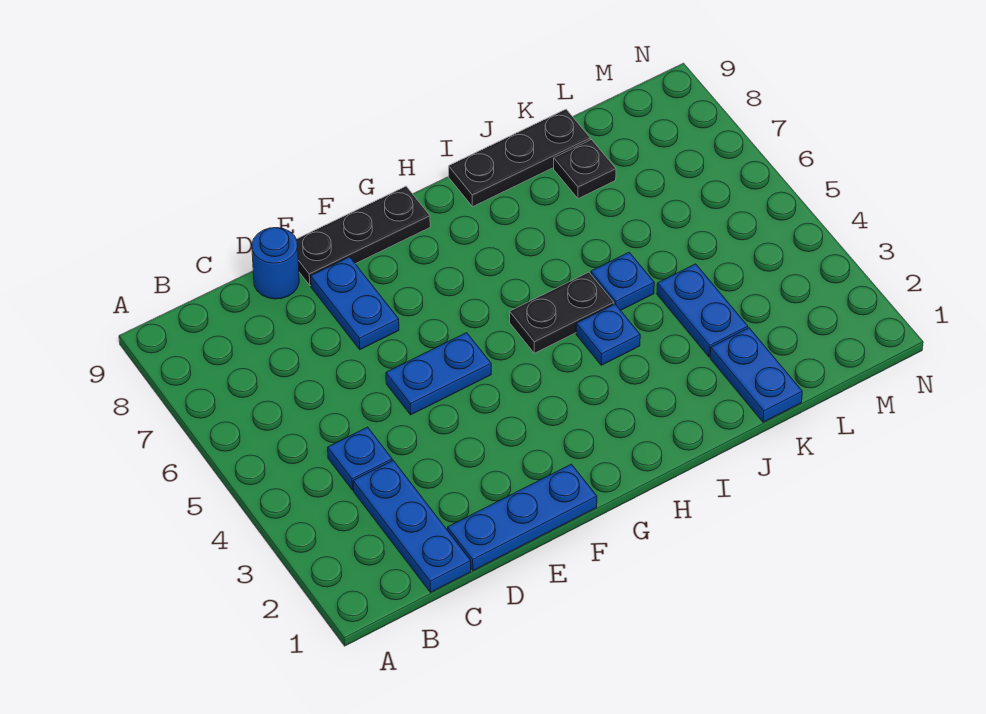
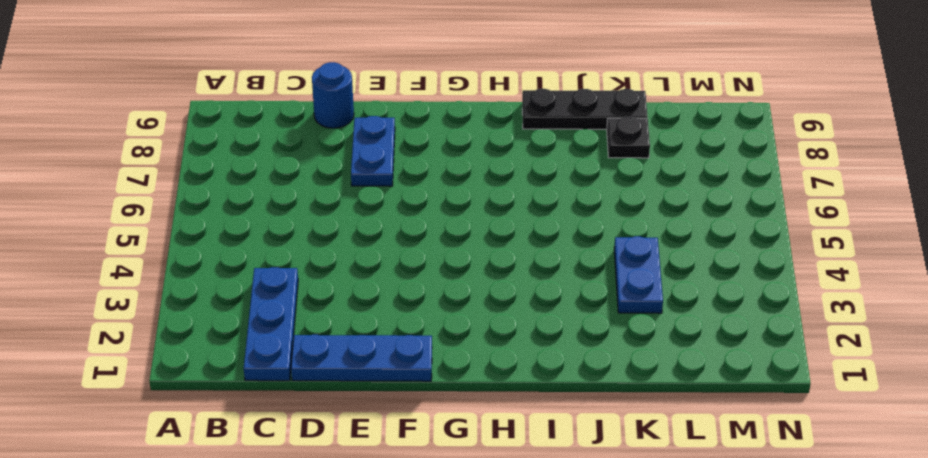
none -> blue 1x1 plate [328,427,392,490]
none -> blue 1x2 plate [386,333,491,415]
none -> black 1x3 plate [296,186,430,286]

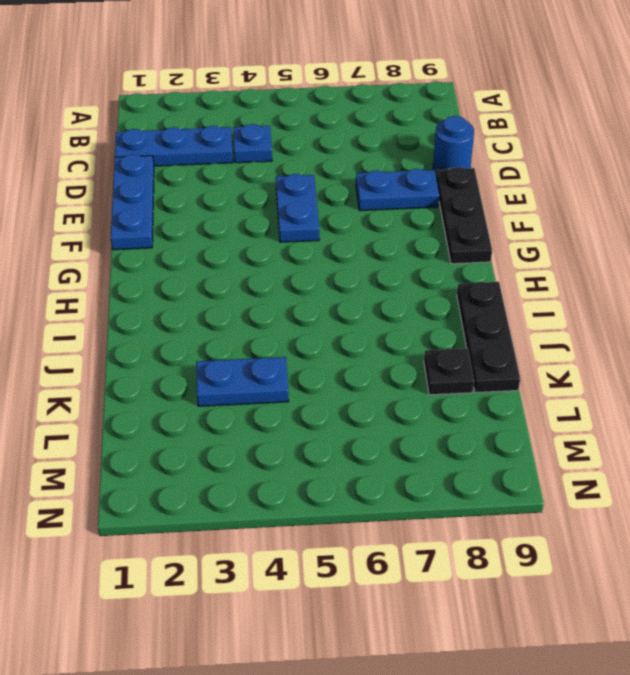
none -> black 1x2 plate [510,272,614,353]
none -> blue 1x1 plate [576,304,640,365]
none -> blue 1x1 plate [591,252,654,310]

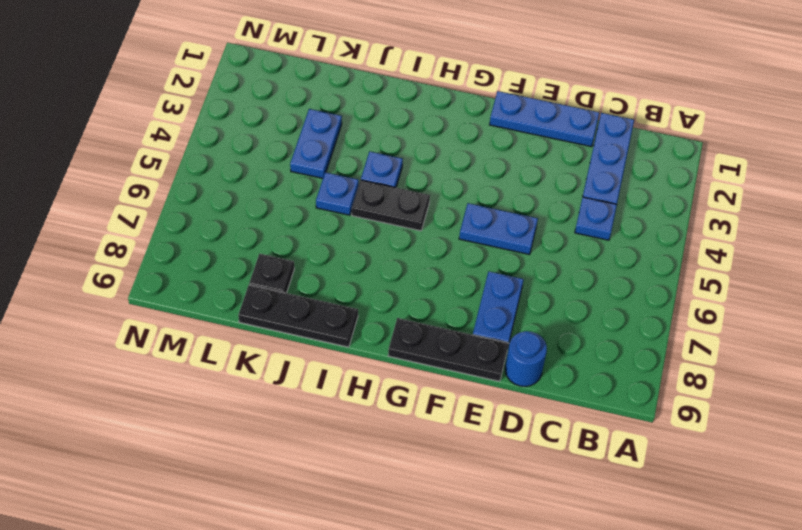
none -> blue 1x2 plate [710,328,802,422]

